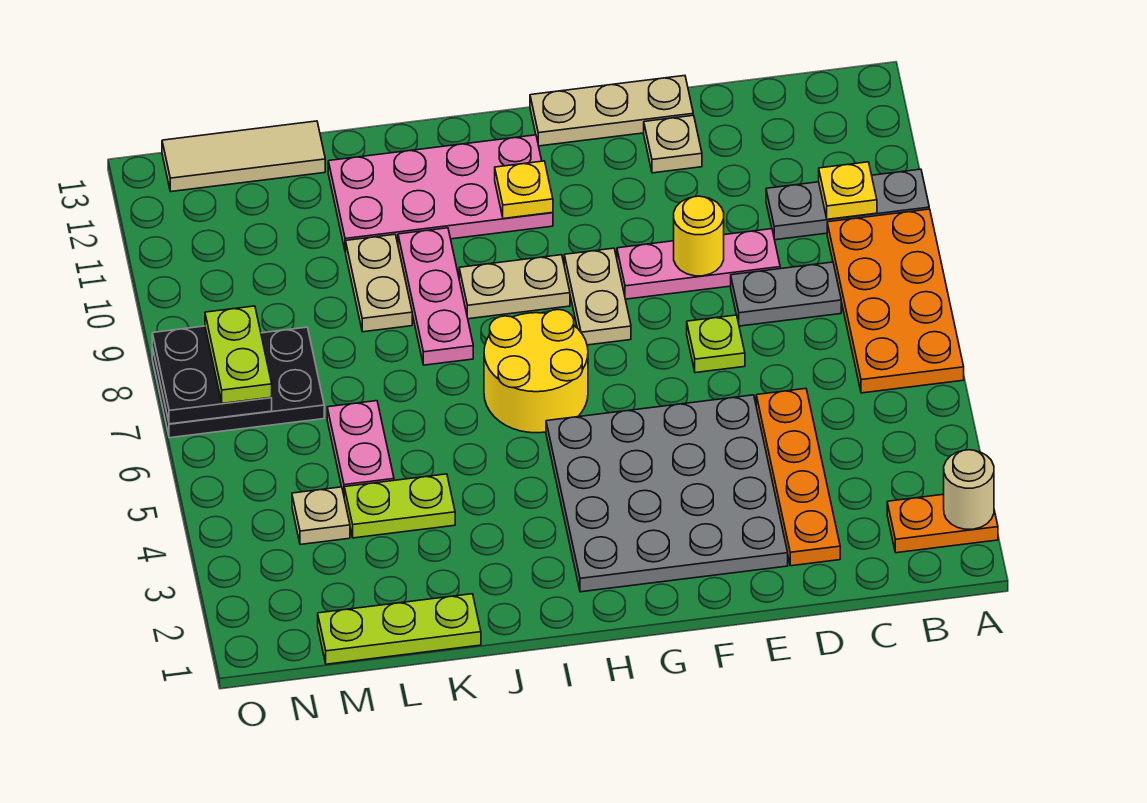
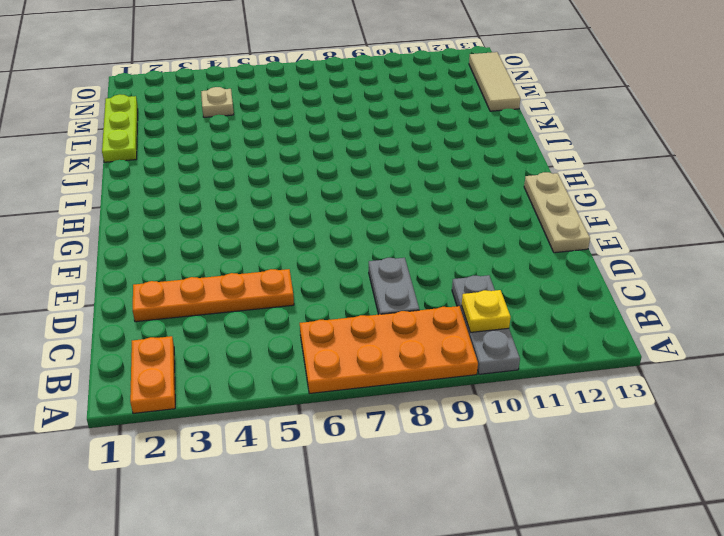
none -> pink 1x3 plate [617,229,780,299]
none -> grey 4x4 plate [546,395,788,592]
none -> lime 1x1 plate [687,315,745,373]

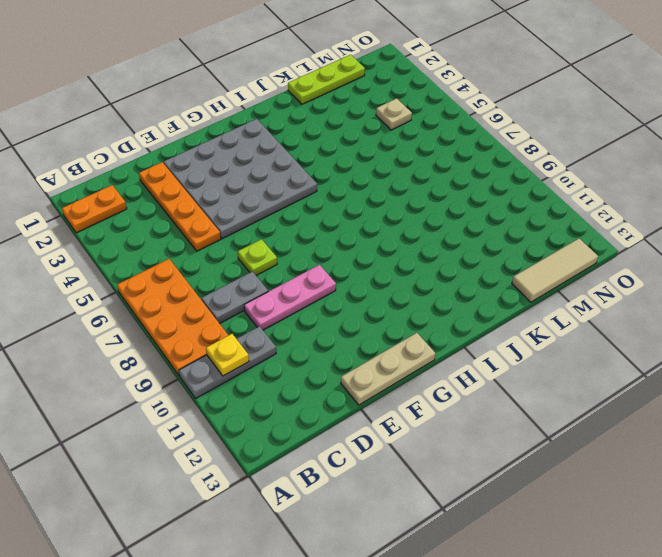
none -> tan 1x1 plate [644,115,702,173]
none -> tan 1x2 plate [564,248,631,345]
none -> yellow 2x2 round brick [484,310,588,433]

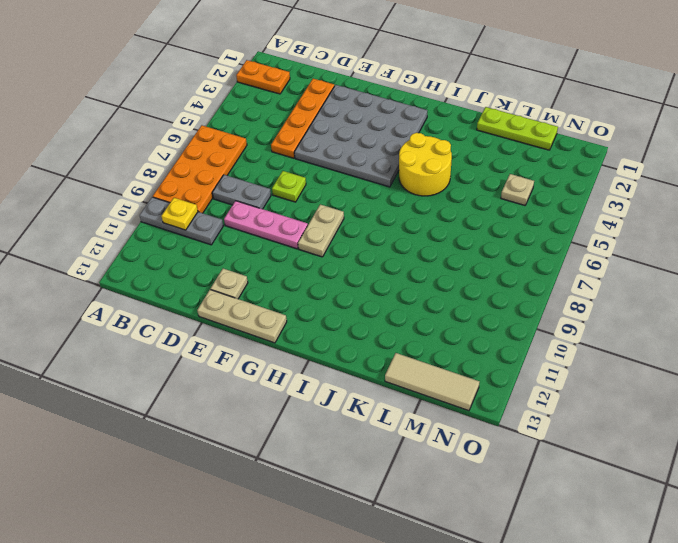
yellow 2x2 round brick [399,133,452,196] -> yellow 2x2 round brick moved to [484,310,588,433]
none -> tan 1x2 plate [459,255,570,319]
none -> pink 2x4 plate [328,135,553,252]
none -> pink 1x3 plate [398,228,473,365]

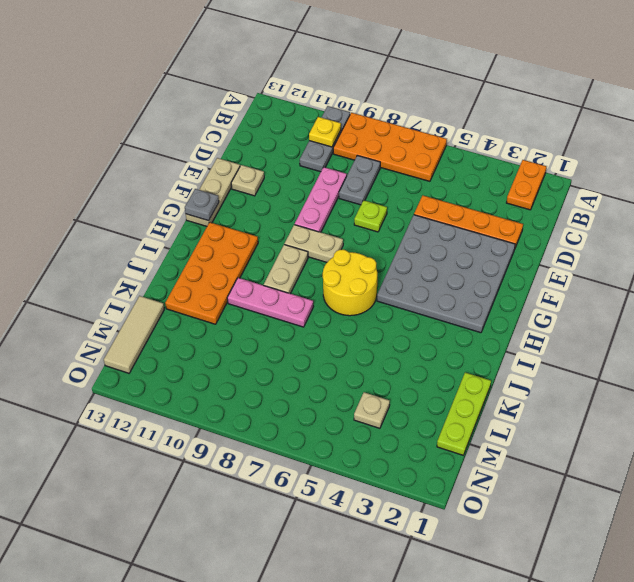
grey 1x1 plate [185,189,219,221] -> none
orange 2x4 plate [165,222,258,324] -> pink 2x4 plate [328,135,553,252]
none -> lime 1x2 plate [344,474,455,538]
none -> tan 1x2 plate [346,234,412,332]
none -> pink 1x2 plate [327,401,394,494]

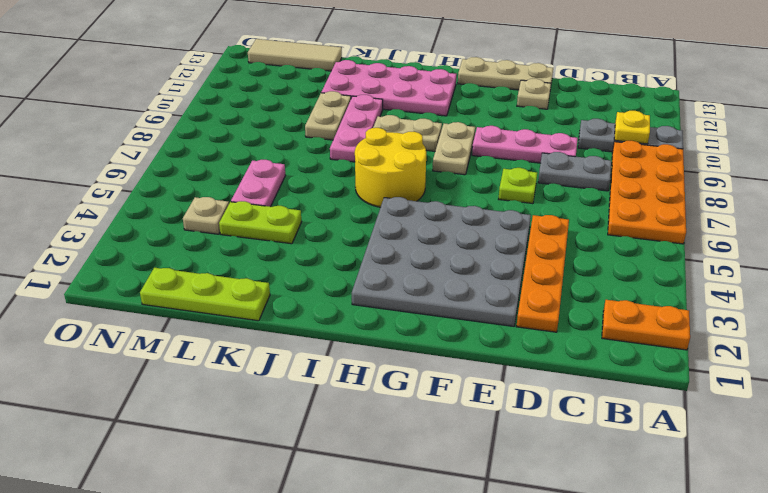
none -> black 2x3 plate [152,327,324,438]
none -> tan 1x1 round brick [944,450,994,529]
none -> yellow 1x1 round brick [674,196,724,276]

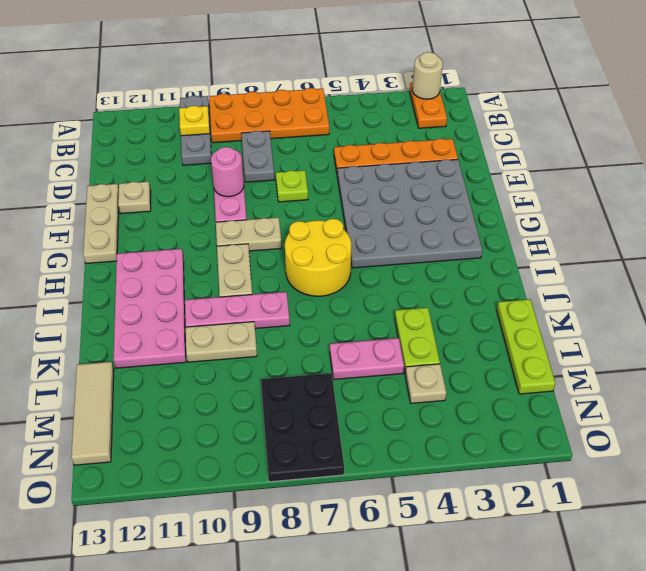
pink 1x1 round brick [211,147,244,197] -> yellow 1x1 round brick [674,196,724,276]
none -> yellow 1x1 plate [495,161,553,219]
none -> black 2x2 plate [152,326,272,424]
none -> lime 1x2 plate [205,306,272,403]

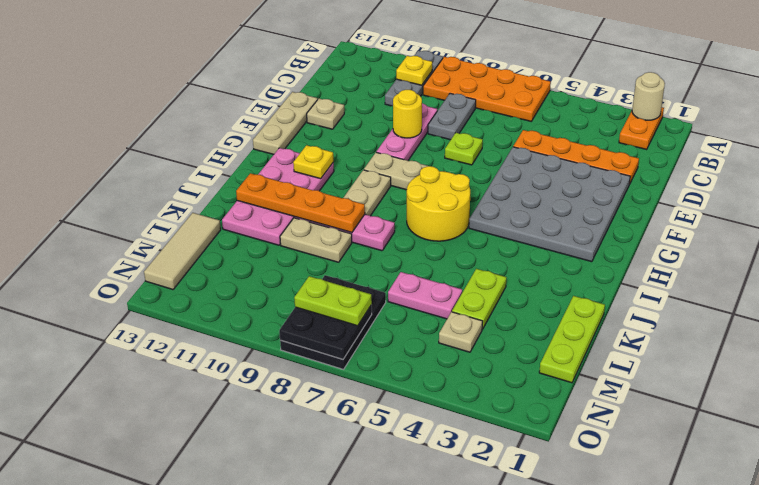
orange 1x4 plate [236,173,365,232] -> none

